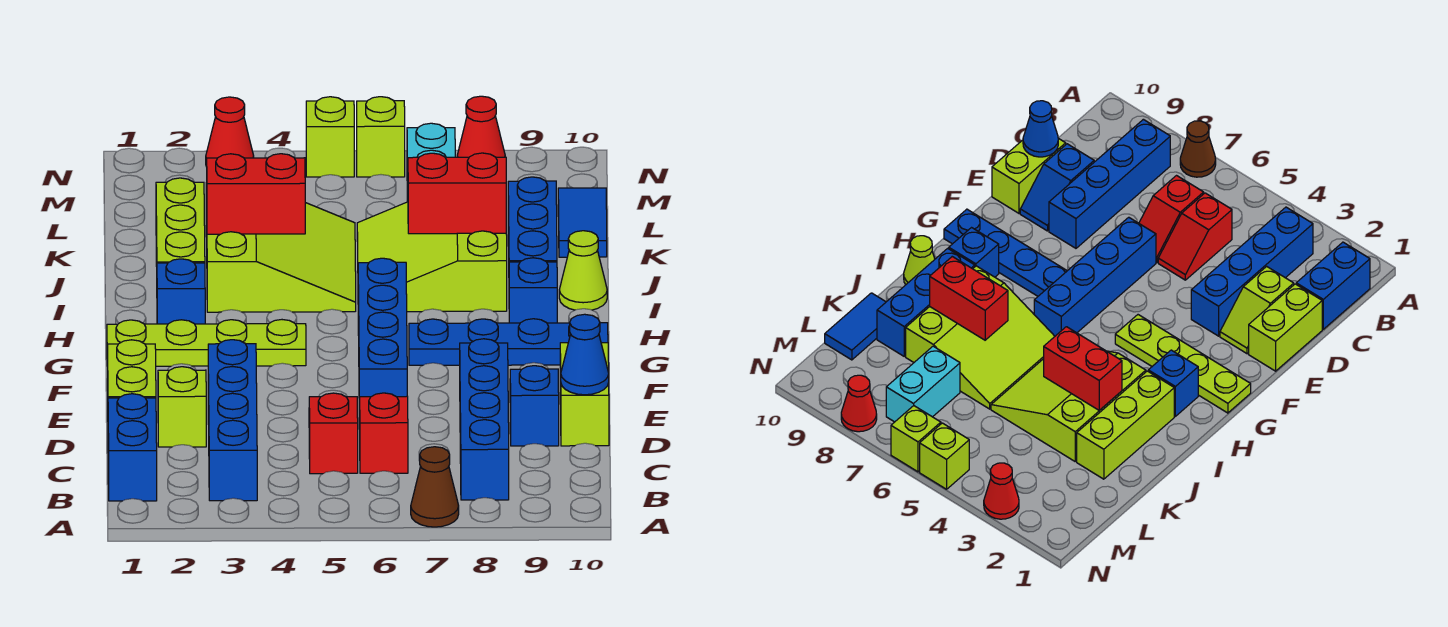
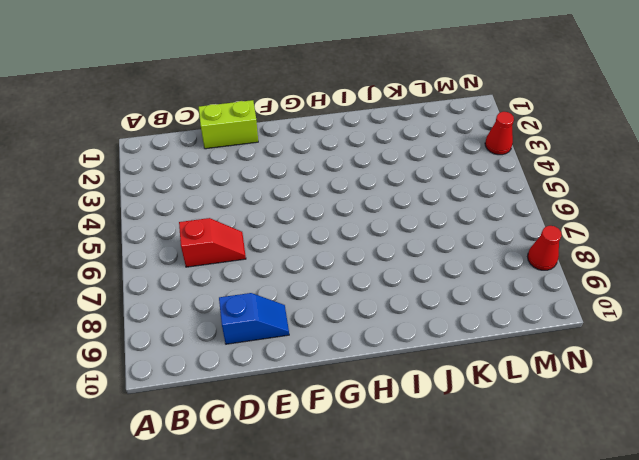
none -> brown 1x1 cone [411,447,459,527]
none -> blue 1x2 brick [108,394,157,501]
none -> blue 1x4 brick [208,340,257,501]

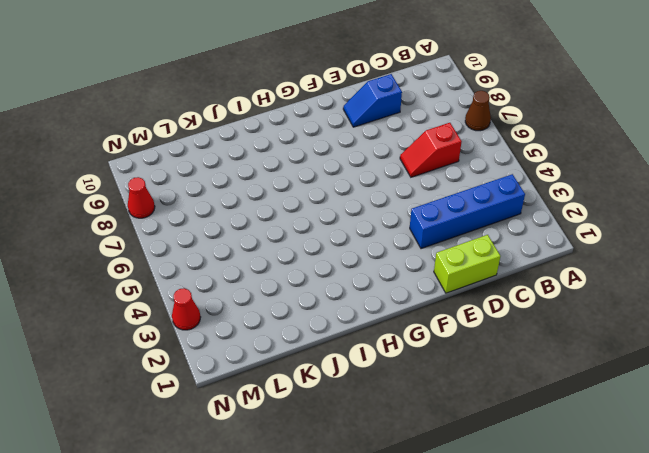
none -> blue 1x2 brick [108,394,157,501]
none -> blue 1x4 brick [460,339,509,500]
none -> red 1x2 slope [309,393,358,474]

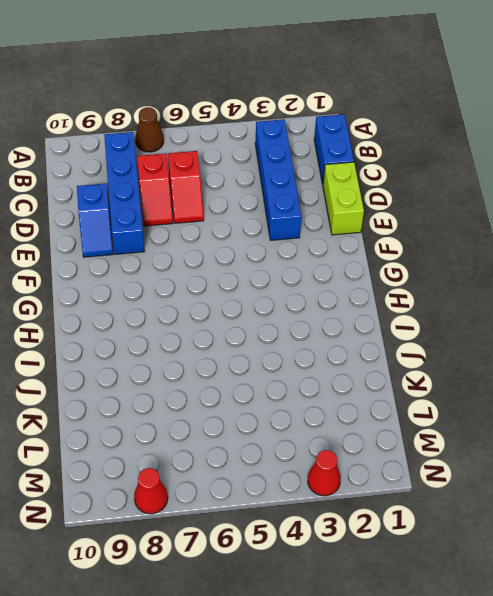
red 1x2 slope [137,154,173,226] -> red 1x2 slope moved to [309,393,358,474]
none -> lime 1x2 slope [158,367,206,447]
none -> lime 1x2 brick [560,343,609,446]
none -> blue 1x4 brick [358,258,407,406]

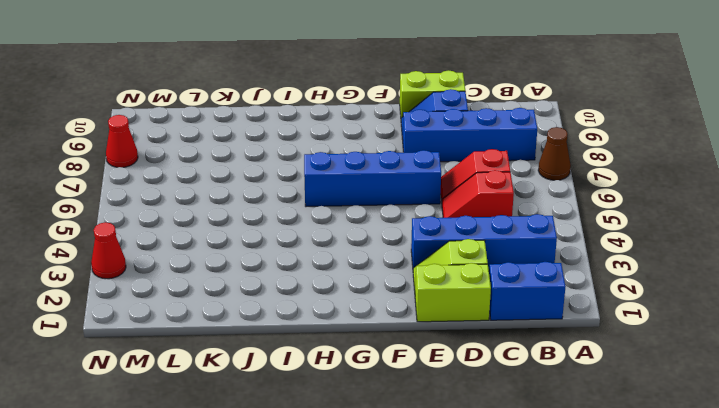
none -> lime 1x4 plate [107,320,306,366]
none -> blue 1x4 plate [409,319,608,365]
none -> blue 1x1 brick [157,259,205,324]

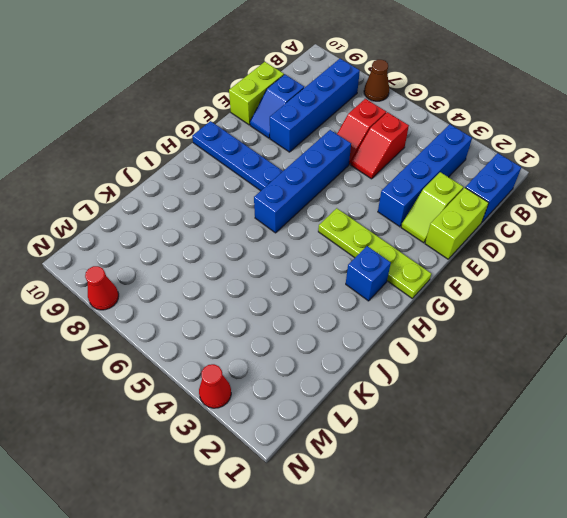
none -> blue 1x1 brick [509,258,557,323]
none -> lime 1x3 brick [156,178,205,267]
none -> lime 3x3 slope [206,183,356,312]

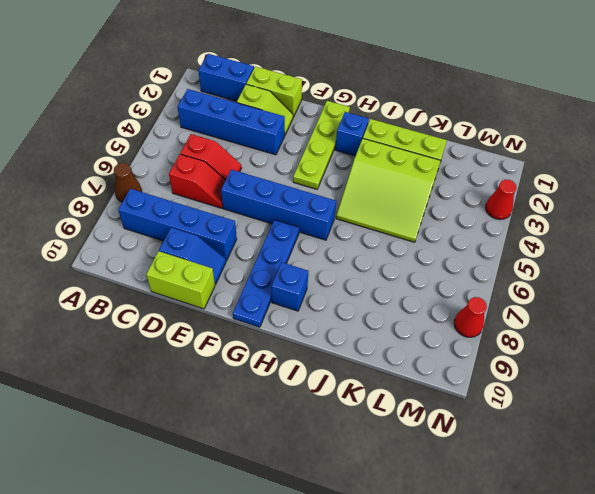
none -> lime 3x3 slope [357,202,507,312]
none -> blue 1x3 brick [508,177,557,262]
none -> lime 1x1 cone [559,231,607,310]

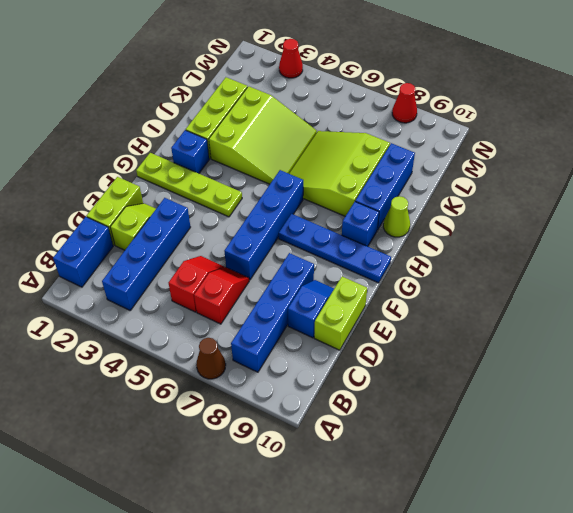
none -> blue 1x2 tile [558,188,607,257]
none -> cyan 1x2 brick [407,123,455,202]
none -> lime 1x1 brick [306,97,354,177]

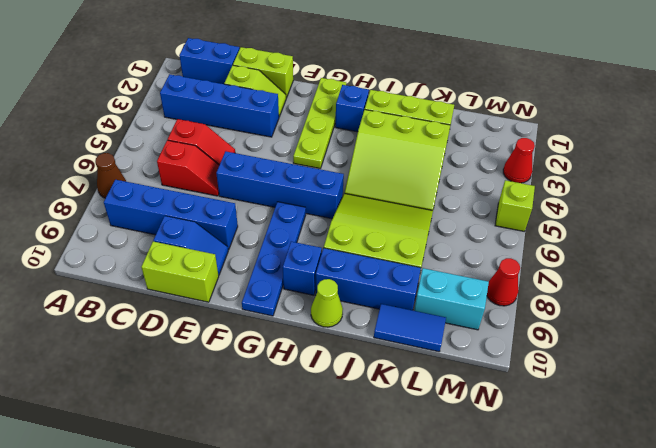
cyan 1x2 brick [414,268,489,330] -> cyan 1x2 brick moved to [407,123,455,202]
none -> lime 1x1 brick [357,97,405,177]
none -> blue 1x1 cone [561,314,609,395]
none -> red 1x2 brick [206,154,305,234]

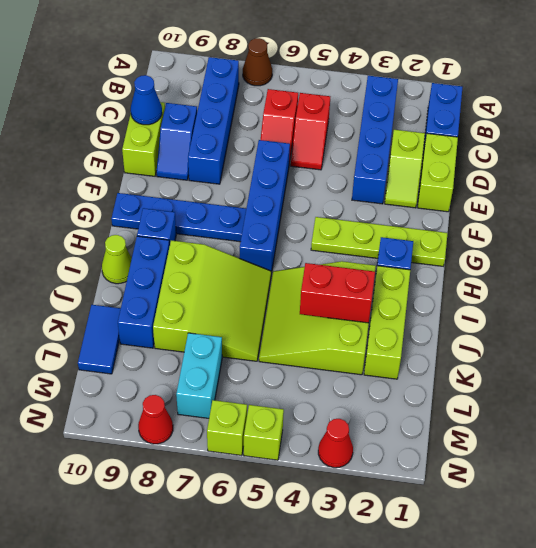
none -> red 1x2 brick [408,153,506,234]

